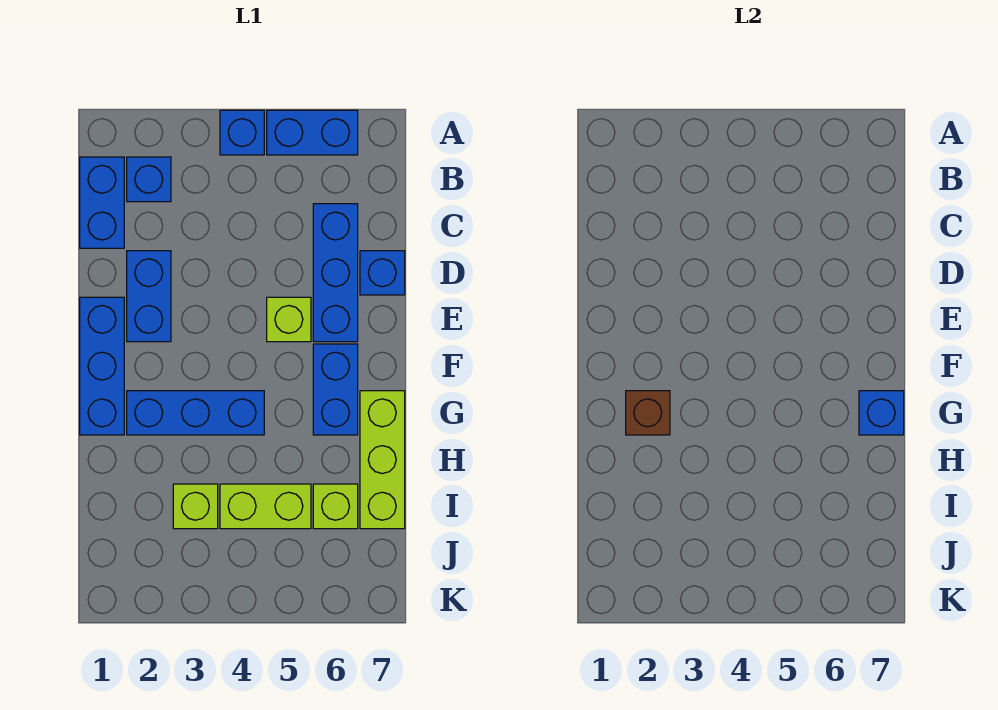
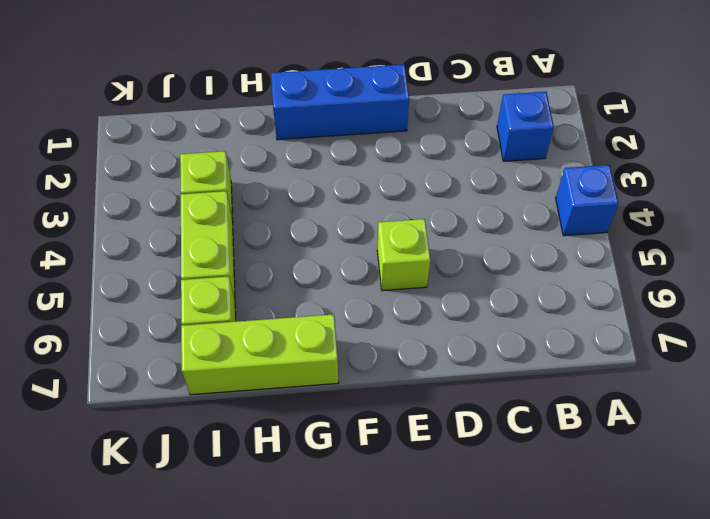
none -> blue 1x2 brick [267,110,358,155]
none -> blue 1x2 brick [80,157,124,248]
none -> blue 1x3 brick [313,204,358,342]

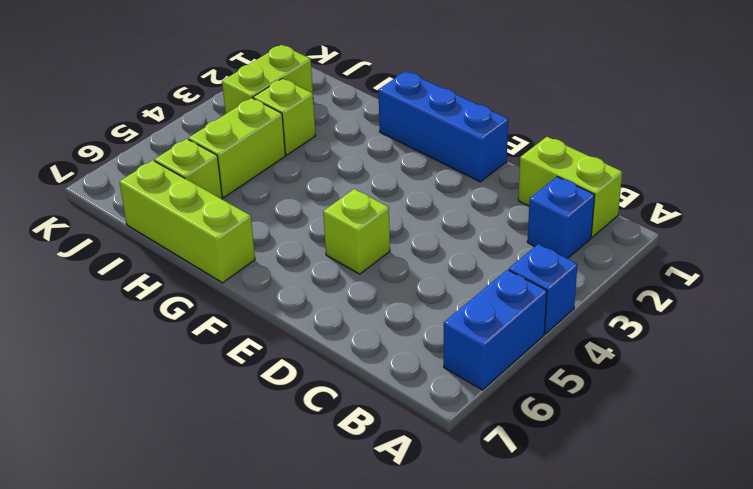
lime 1x2 brick [518,137,622,237] -> blue 1x2 brick [80,157,124,248]
lime 1x2 brick [222,45,313,114] -> none
none -> blue 1x3 brick [313,204,358,342]
none -> blue 1x2 brick [127,251,171,342]
none -> blue 1x1 brick [360,251,405,295]

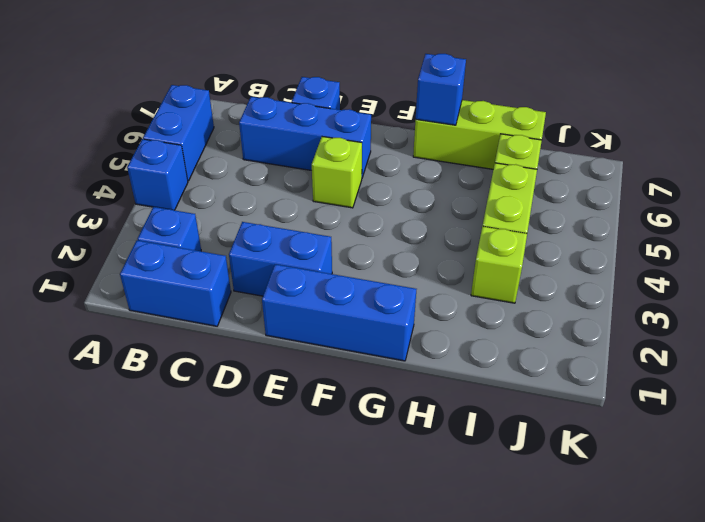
none -> blue 1x2 brick [313,344,358,435]
none -> blue 1x3 brick [127,391,264,435]
none -> brown 1x1 brick [626,391,670,435]

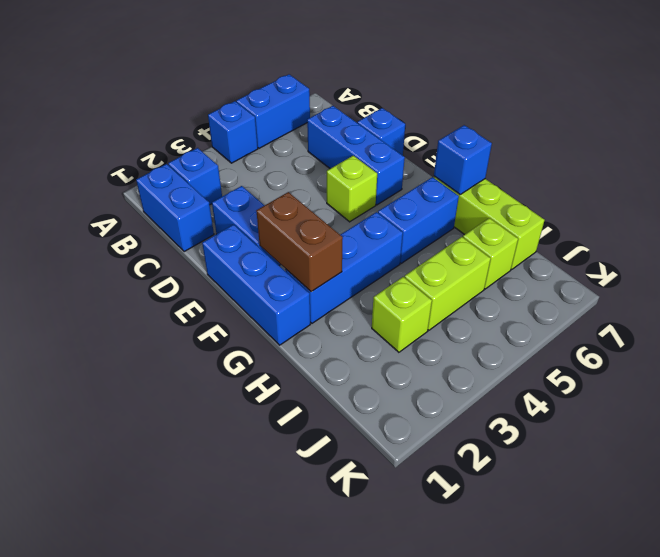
brown 1x2 brick [256,192,343,292] -> brown 1x1 brick [626,391,670,435]
blue 1x2 brick [378,177,459,263] -> blue 1x2 brick turned to [313,344,358,435]

